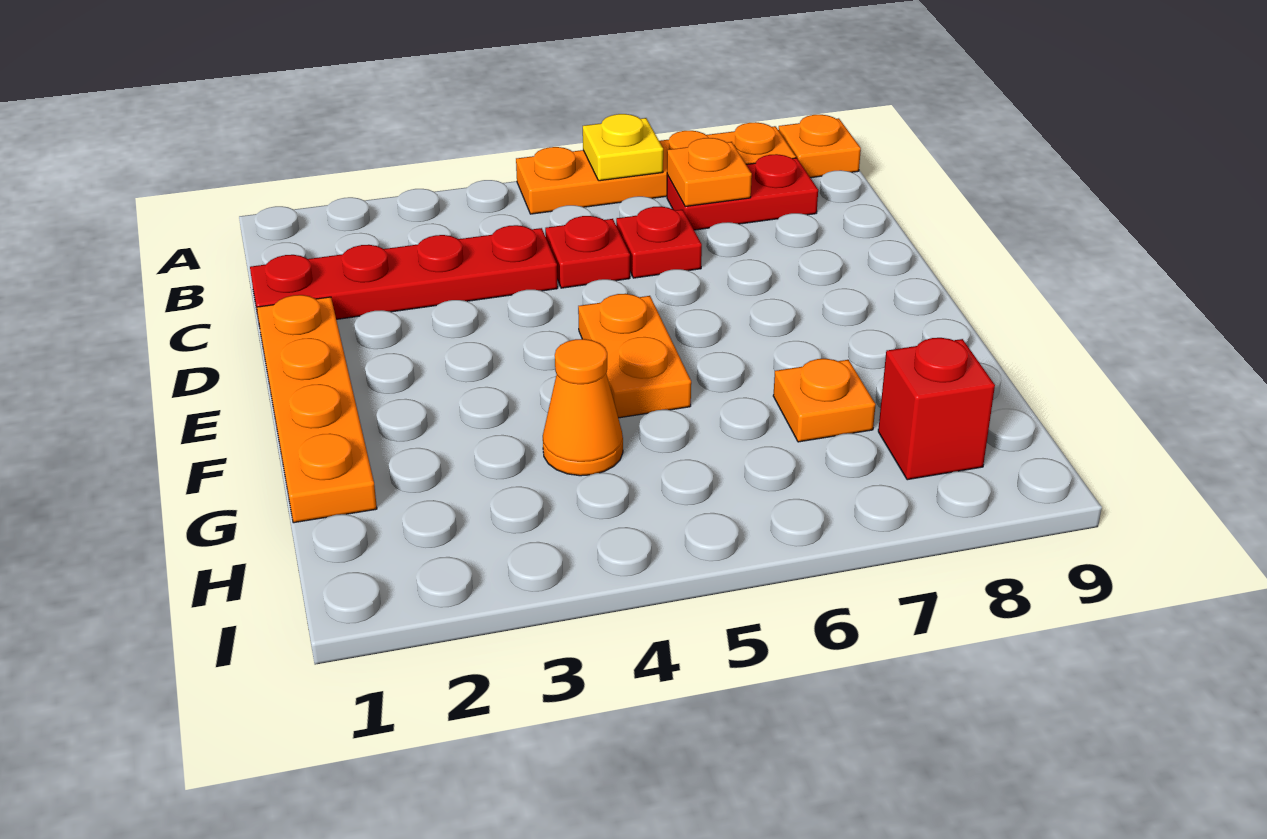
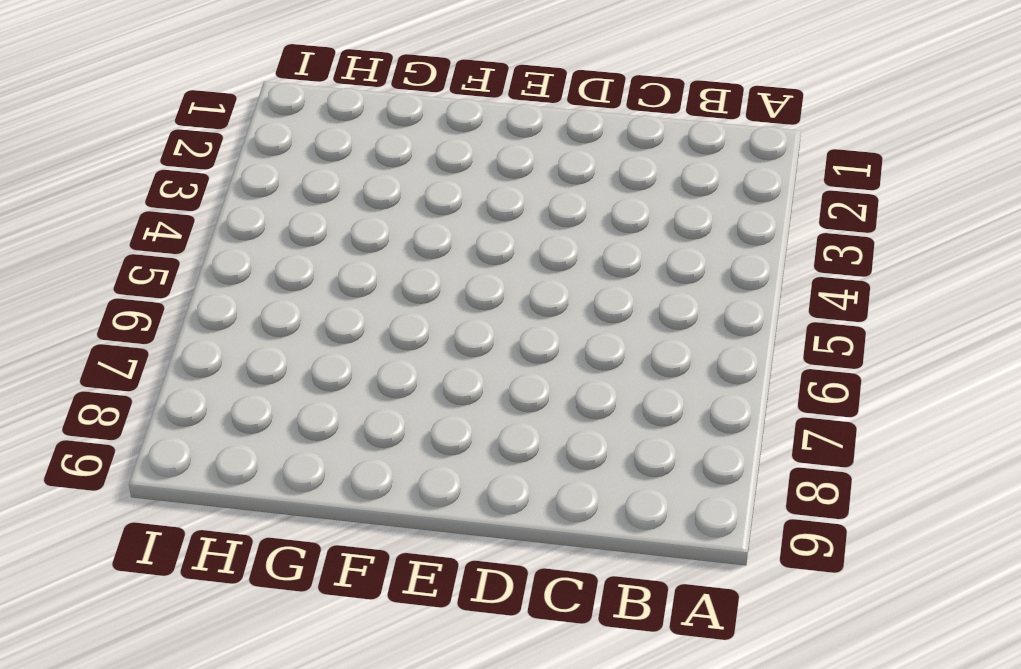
none -> orange 1x4 plate [516,122,796,214]
none -> orange 1x1 plate [778,115,861,178]
none -> red 1x2 plate [667,154,818,230]

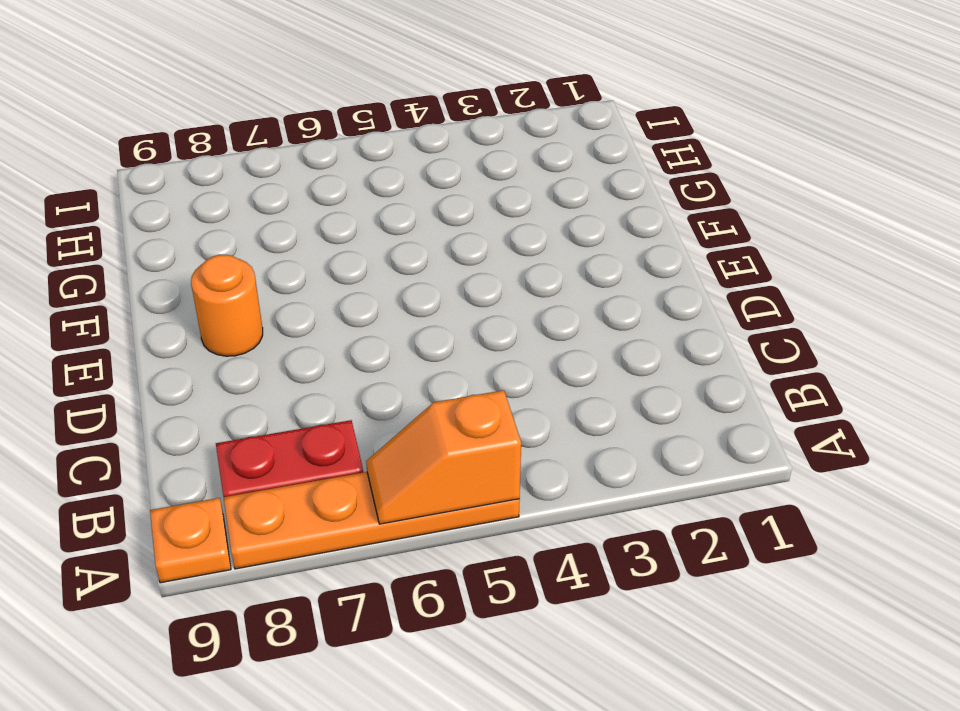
orange 1x2 slope [366,390,521,524] -> yellow 1x1 plate [583,114,663,181]
orange 1x1 round brick [191,255,263,356] -> none
none -> red 1x4 plate [250,225,558,321]
none -> red 1x1 plate [545,216,630,288]
none -> red 1x1 plate [616,207,702,278]

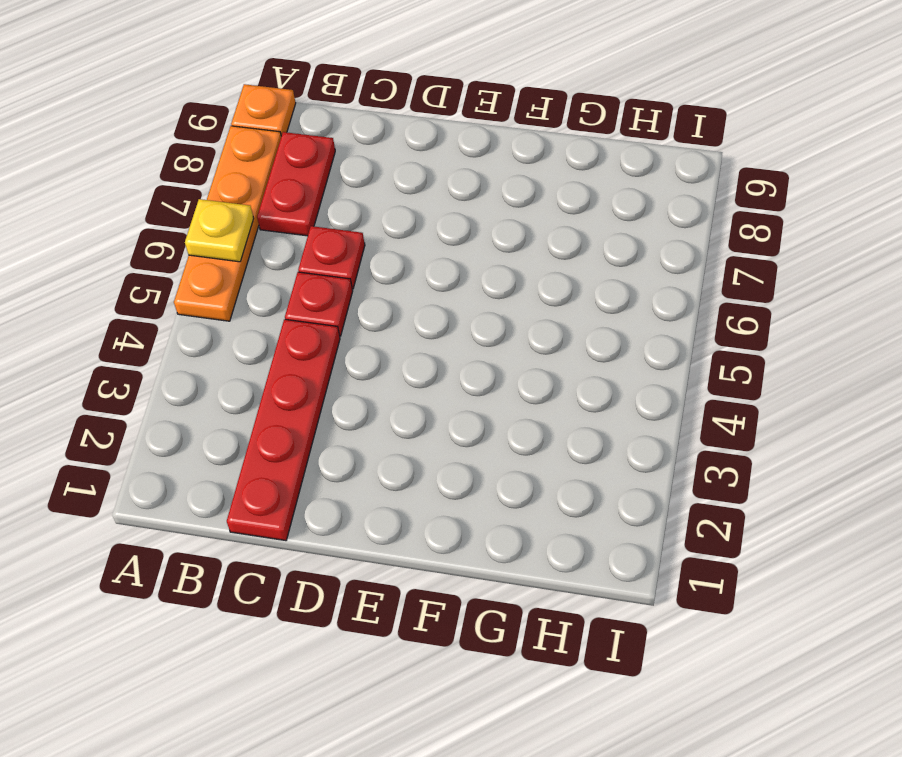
none -> orange 1x4 plate [257,295,377,523]
none -> orange 1x2 plate [578,294,691,418]
none -> orange 1x1 cone [543,339,623,476]

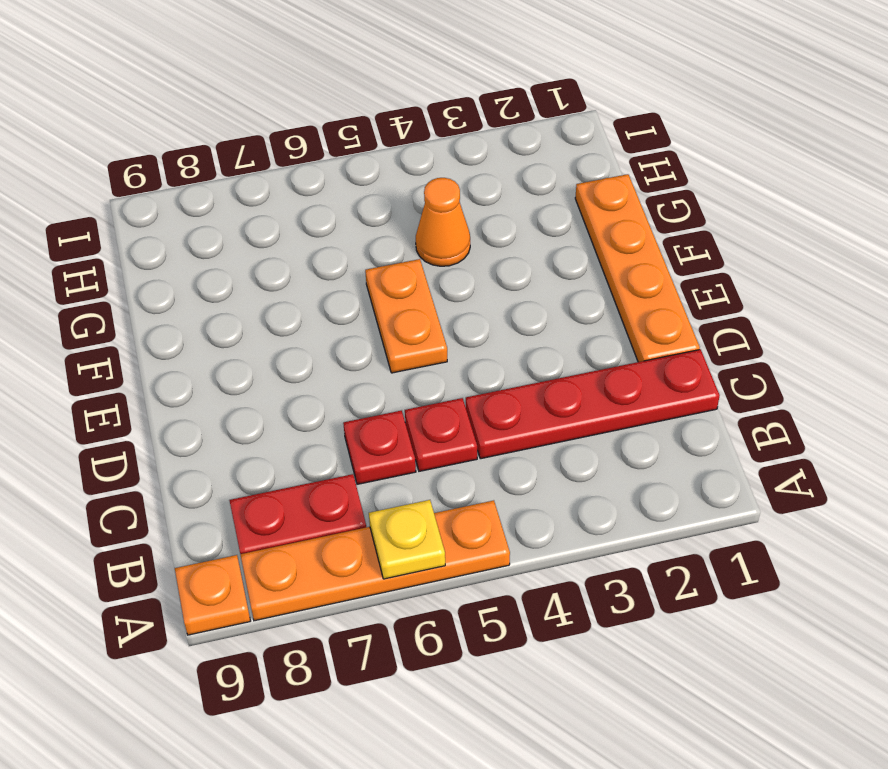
none -> orange 1x1 plate [773,359,876,442]
none -> red 1x1 brick [878,338,995,480]
none -> orange 1x1 plate [667,138,752,207]

